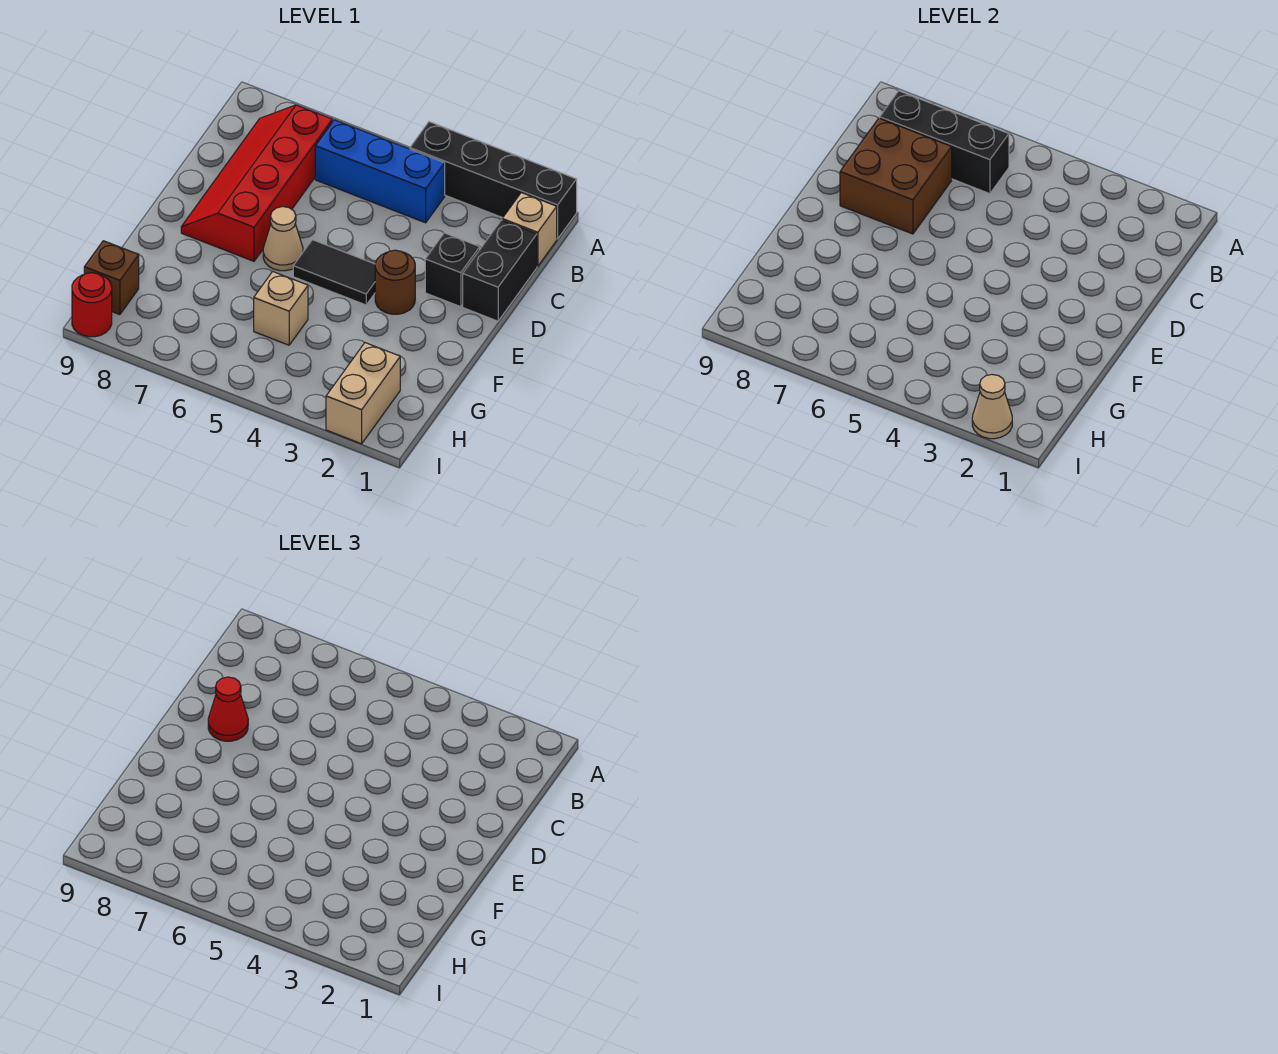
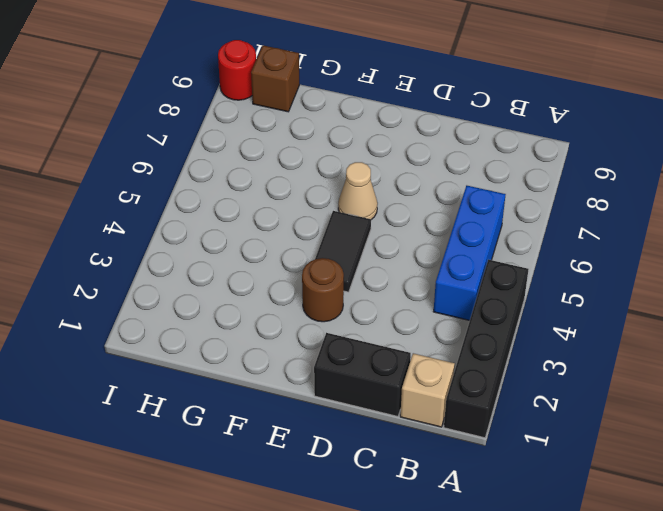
none -> red 2x4 slope [181,105,332,261]
none -> black 1x1 brick [425,233,480,307]
none -> tan 1x1 brick [254,272,308,345]

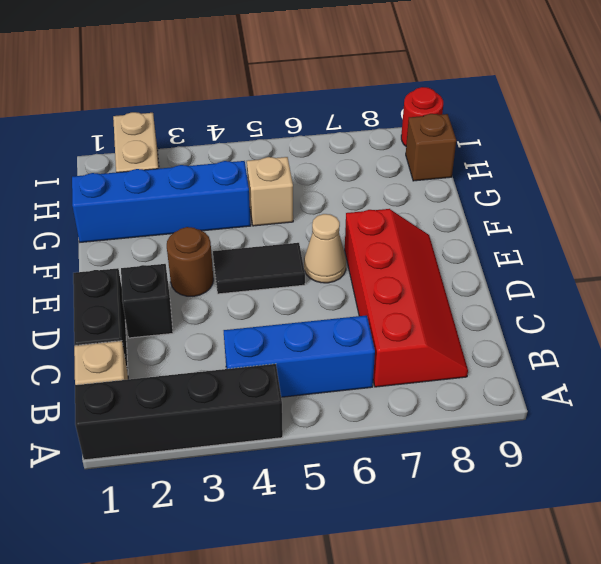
blue 1x4 brick [72,161,251,242] -> none
none -> black 1x3 brick [880,91,1009,194]
none -> brown 2x2 brick [840,118,952,234]
none -> tan 1x1 cone [972,375,1012,439]

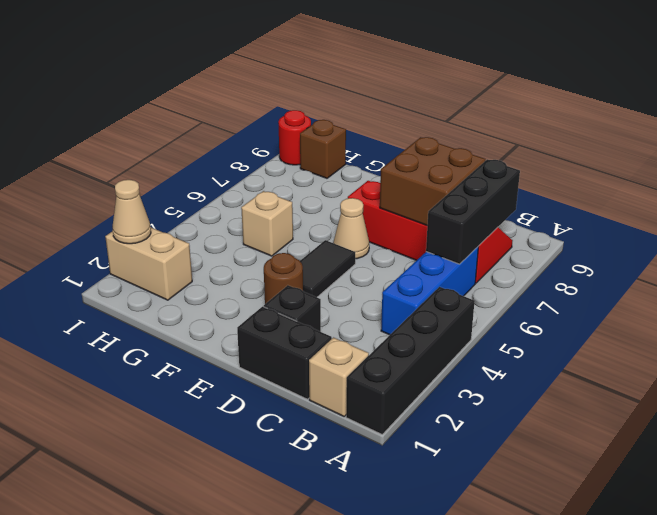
none -> red 1x1 cone [208,677,248,741]

